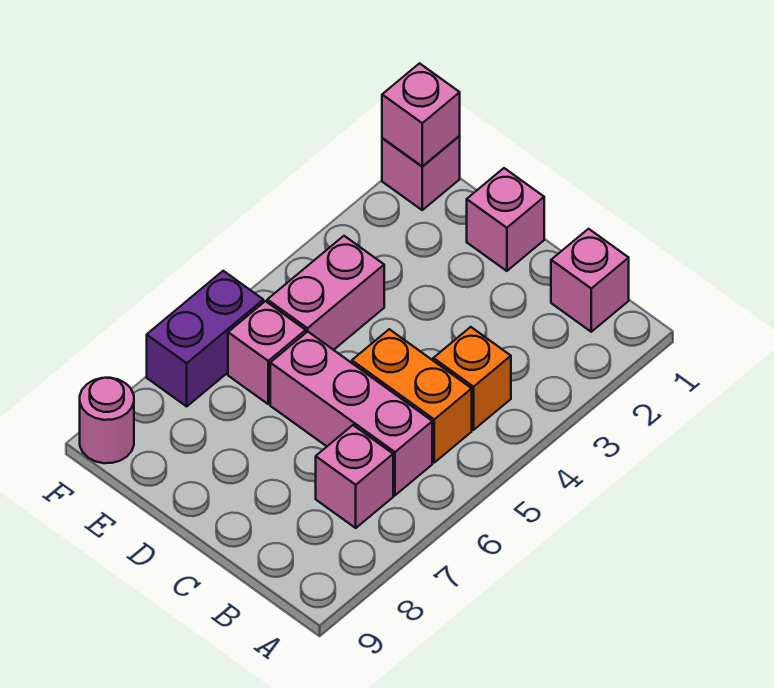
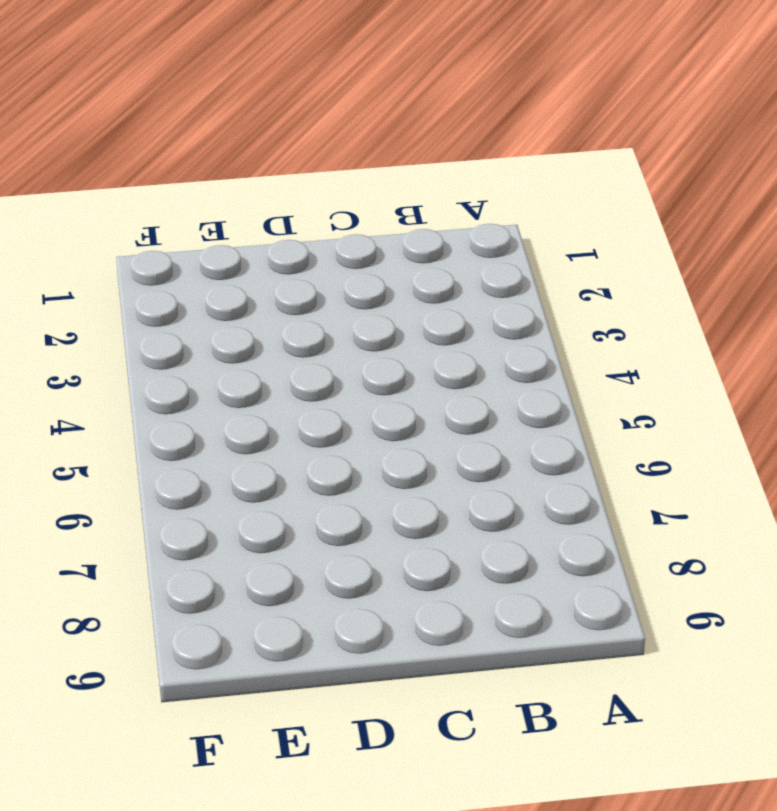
none -> pink 1x1 brick [551,229,629,332]
none -> orange 1x1 brick [433,327,511,430]
none -> orange 1x2 brick [352,329,472,462]

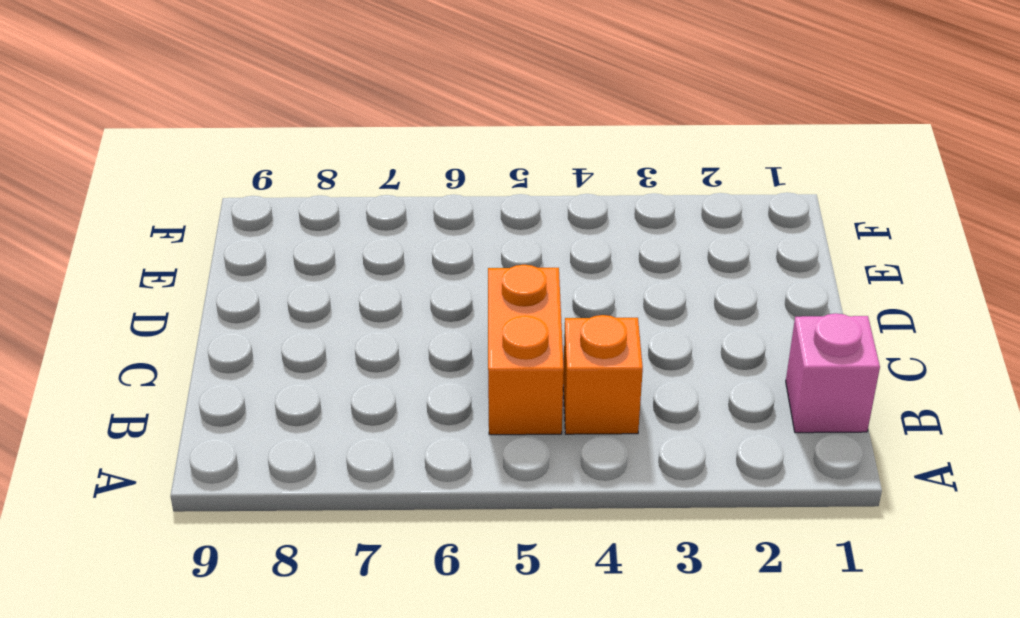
none -> pink 1x3 brick [270,332,432,495]
none -> pink 1x1 brick [316,425,393,528]
none -> pink 1x1 brick [467,168,544,271]

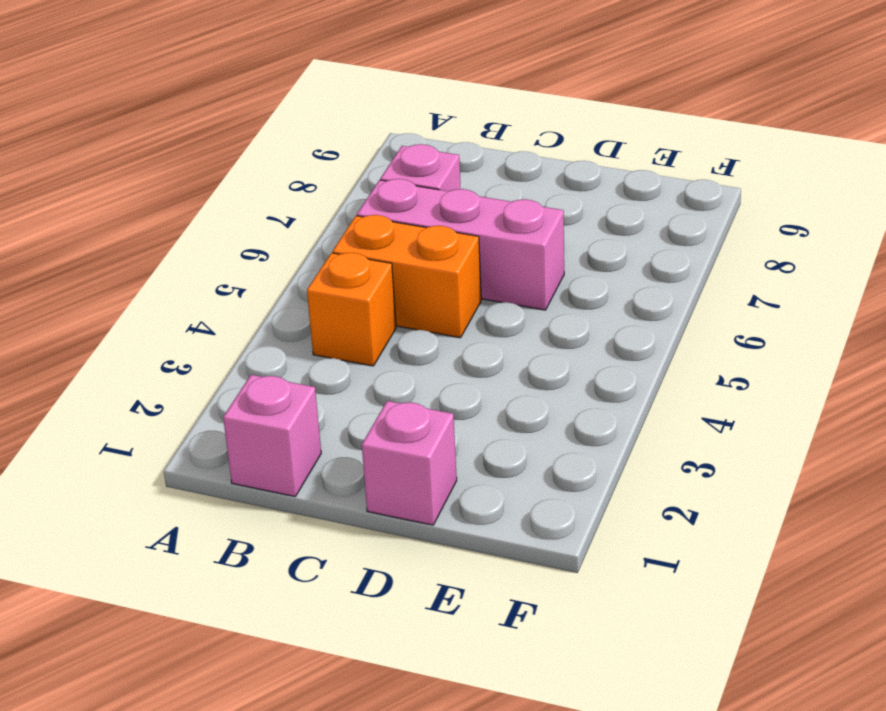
none -> pink 1x2 brick [267,236,384,350]
none -> pink 1x1 brick [228,301,306,404]
none -> pink 1x1 brick [382,136,460,210]

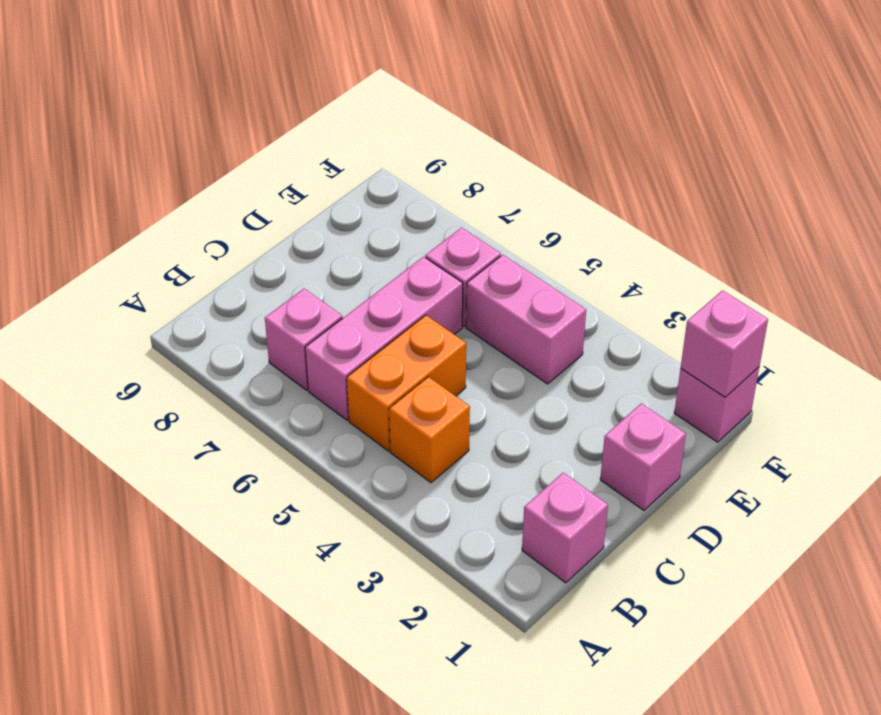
none -> purple 1x2 brick [147,271,263,406]
none -> pink 1x1 round brick [80,378,134,463]

